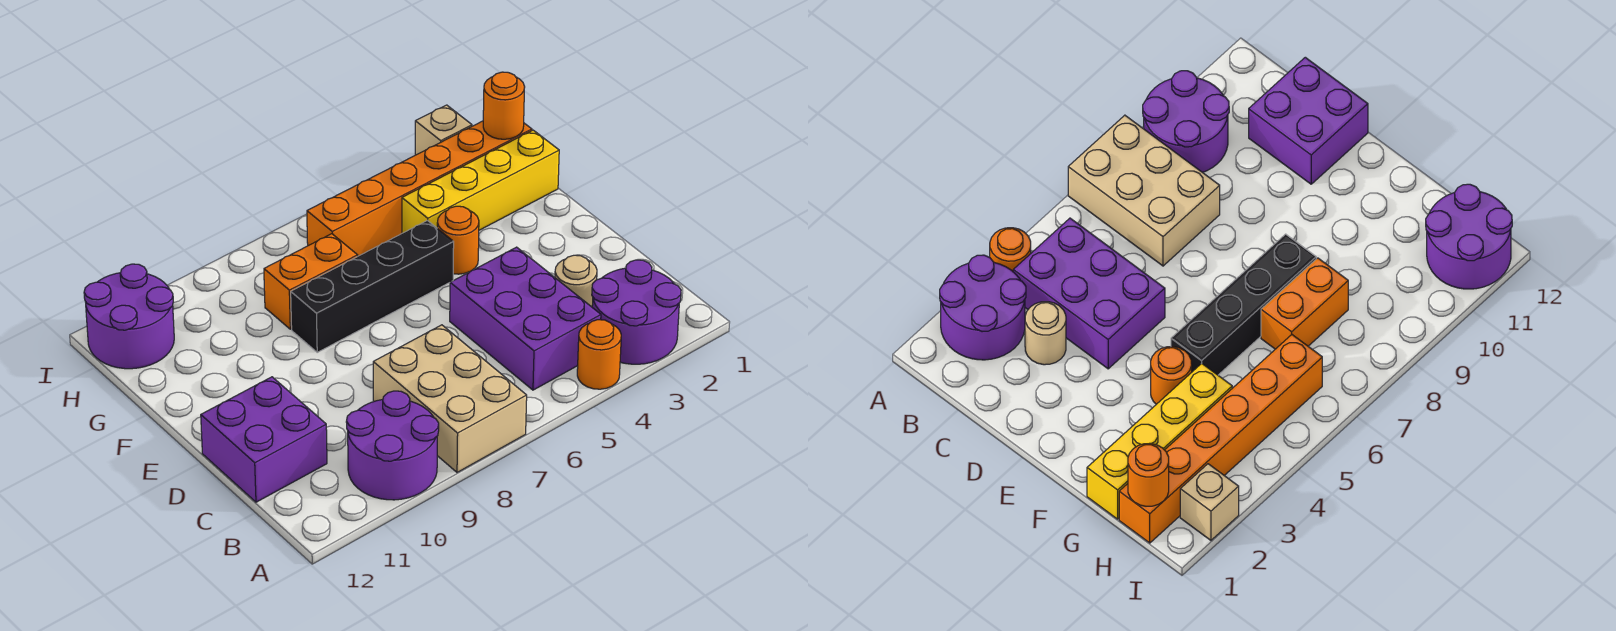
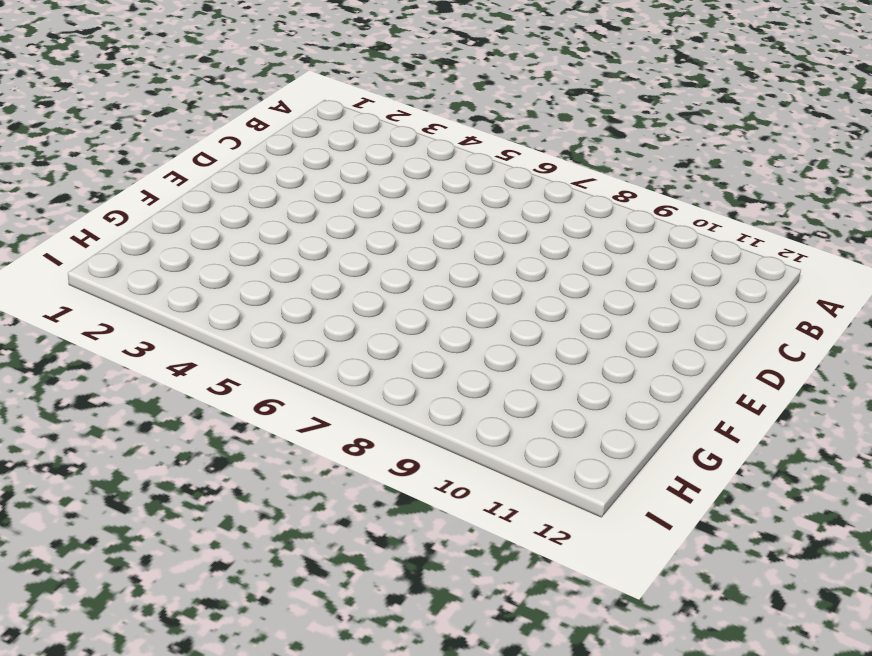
none -> purple 2x2 round brick [592,260,681,364]
none -> orange 1x1 round brick [577,320,621,389]
none -> tan 2x3 brick [373,325,527,472]

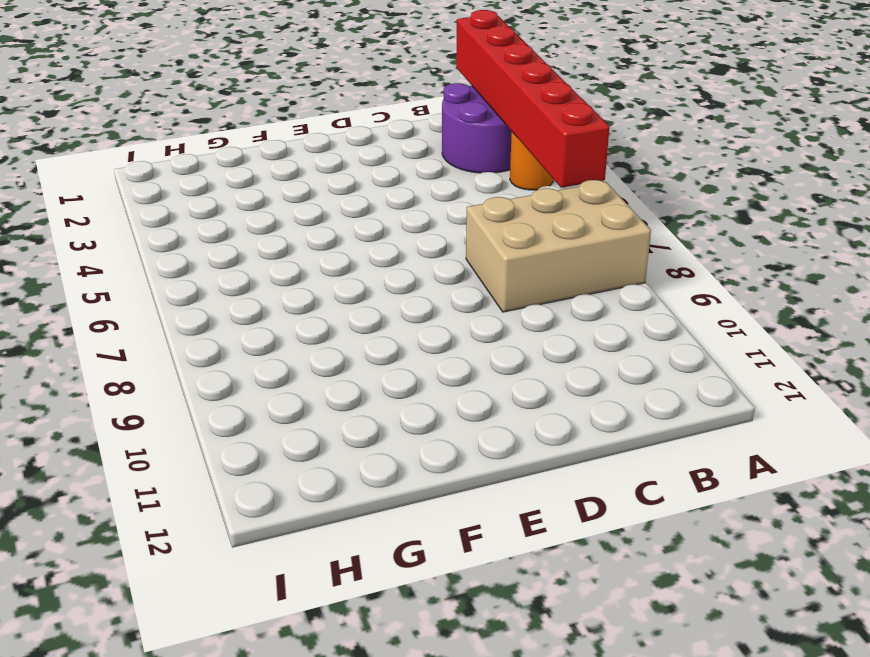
red 1x6 brick [456,10,610,188] -> none
none -> purple 2x2 round brick [346,391,439,500]
none -> purple 2x3 brick [450,247,601,390]
none -> tan 1x1 round brick [555,255,597,307]

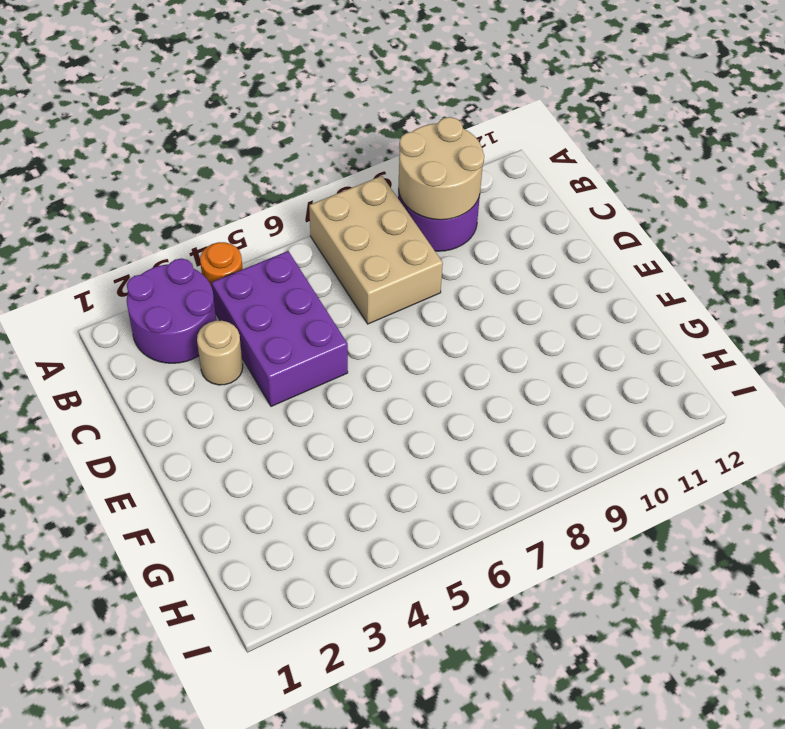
tan 2x2 round brick [398,117,484,220] -> none
none -> purple 2x2 brick [201,377,327,502]
none -> orange 1x1 round brick [437,206,479,274]
none -> black 1x4 brick [291,220,454,352]

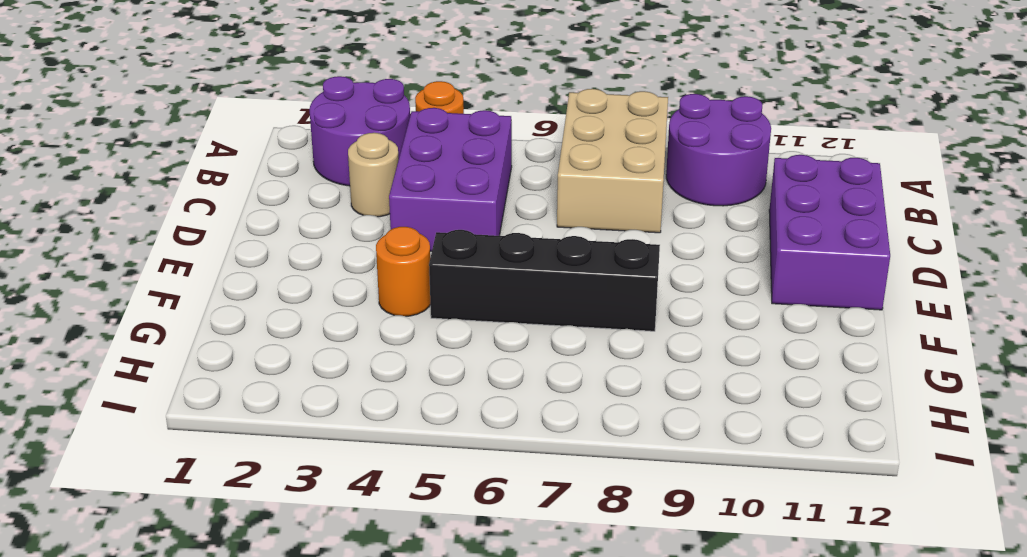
purple 2x3 brick [769,155,890,310] -> purple 2x2 brick [201,377,327,502]
none -> yellow 1x4 brick [402,130,559,233]
none -> orange 1x2 brick [264,234,358,329]
none -> orange 1x6 brick [307,121,532,256]

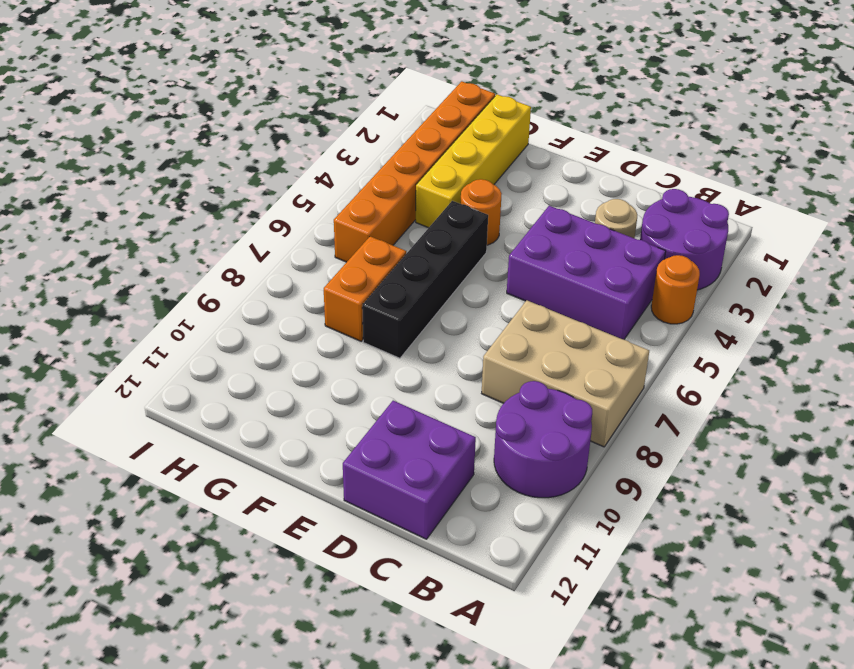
none -> purple 2x2 round brick [84,264,174,369]
none -> tan 1x1 brick [415,105,472,155]
none -> orange 1x1 round brick [483,72,525,139]

